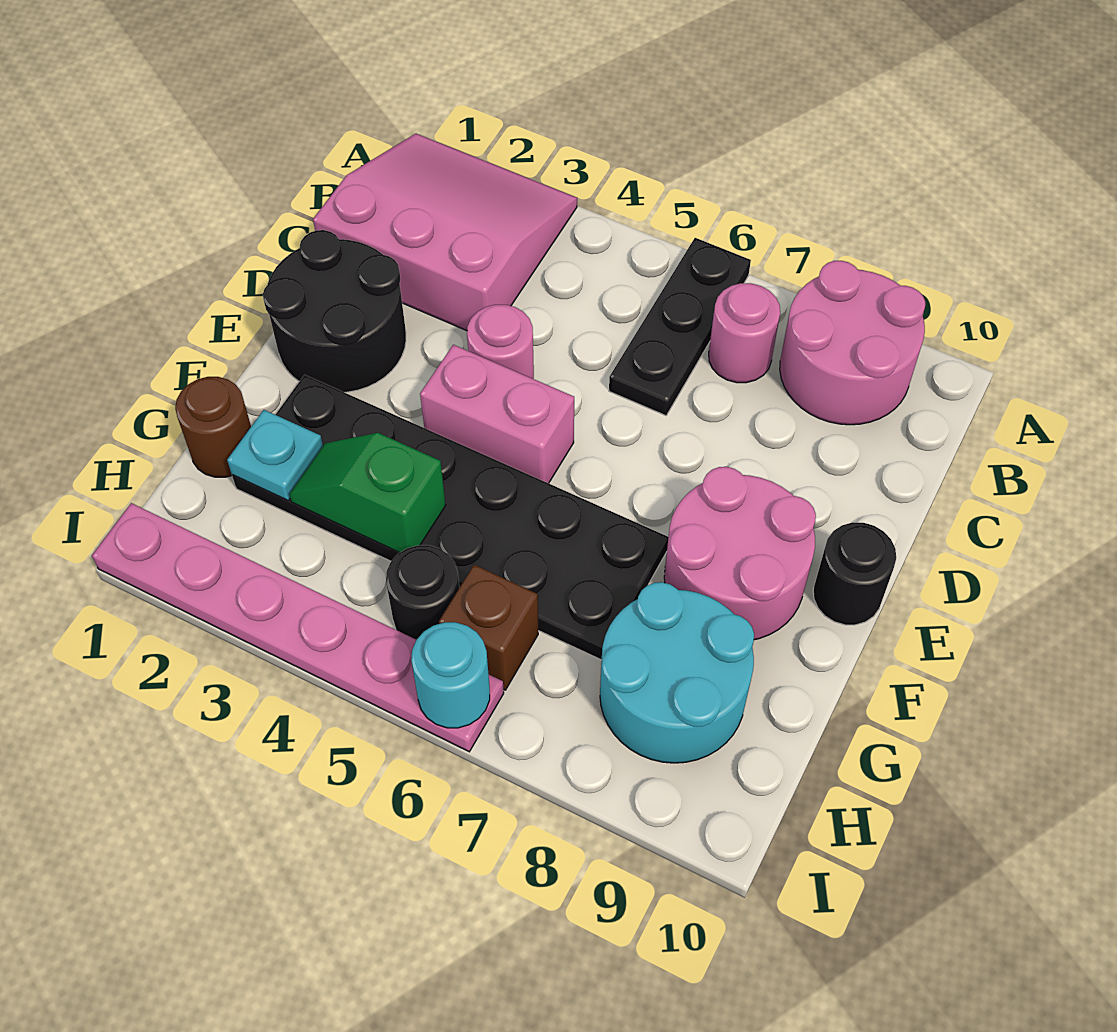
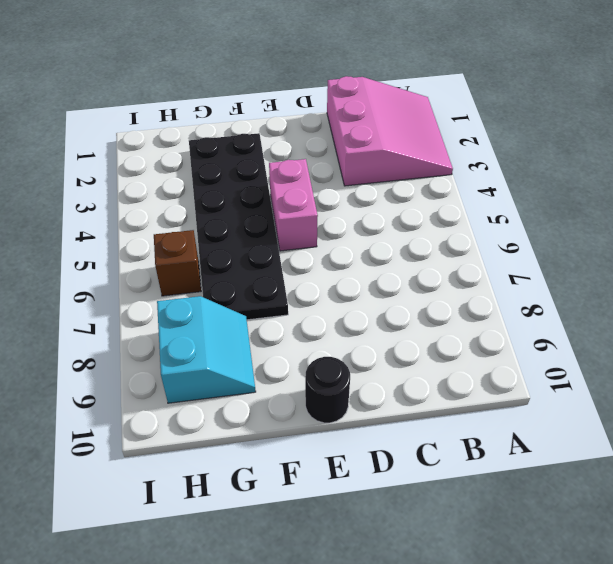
cyan 2x2 slope [157,296,256,403] -> cyan 2x2 round brick [600,582,754,763]
none -> black 1x3 plate [609,238,751,416]
none -> pink 2x2 round brick [780,261,925,425]
none -> pink 1x1 round brick [709,283,780,383]

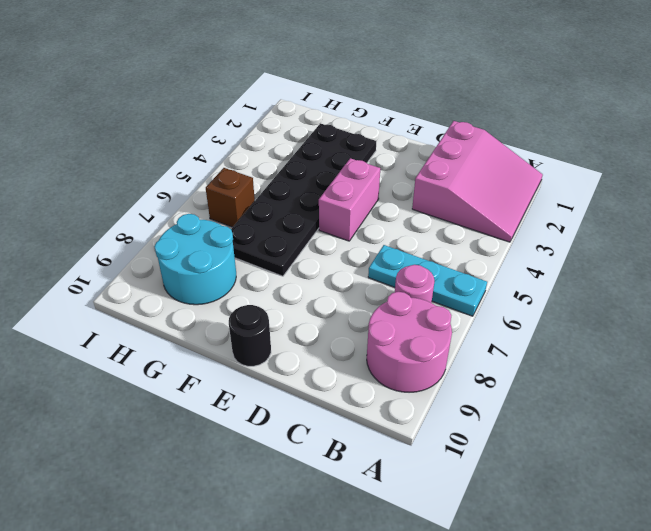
cyan 1x3 plate [368,245,487,316] -> black 1x3 plate [609,238,751,416]
none -> black 2x2 round brick [263,230,406,392]
none -> pink 1x1 round brick [467,305,534,379]
none -> pink 2x2 round brick [664,467,816,640]

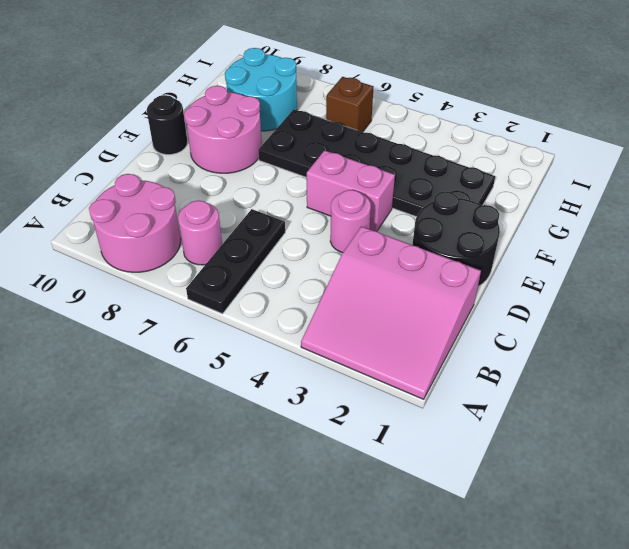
none -> brown 1x1 round brick [175,377,251,477]
none -> black 1x1 round brick [386,545,459,640]
none -> pink 1x6 plate [92,503,504,752]

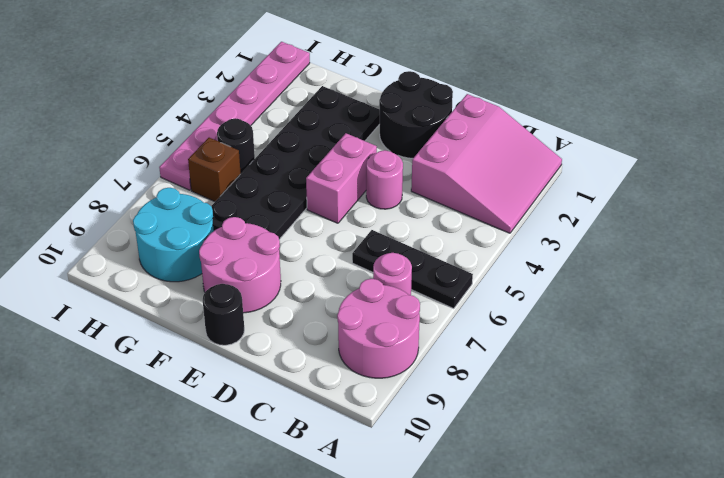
none -> brown 1x1 round brick [175,377,251,477]
none -> cyan 1x1 plate [227,410,323,501]
none -> green 1x2 slope [289,433,446,553]

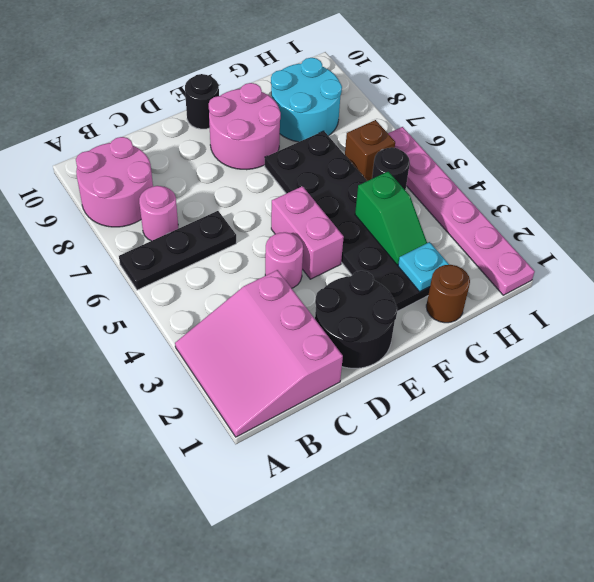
none -> cyan 1x1 round brick [411,622,490,728]

